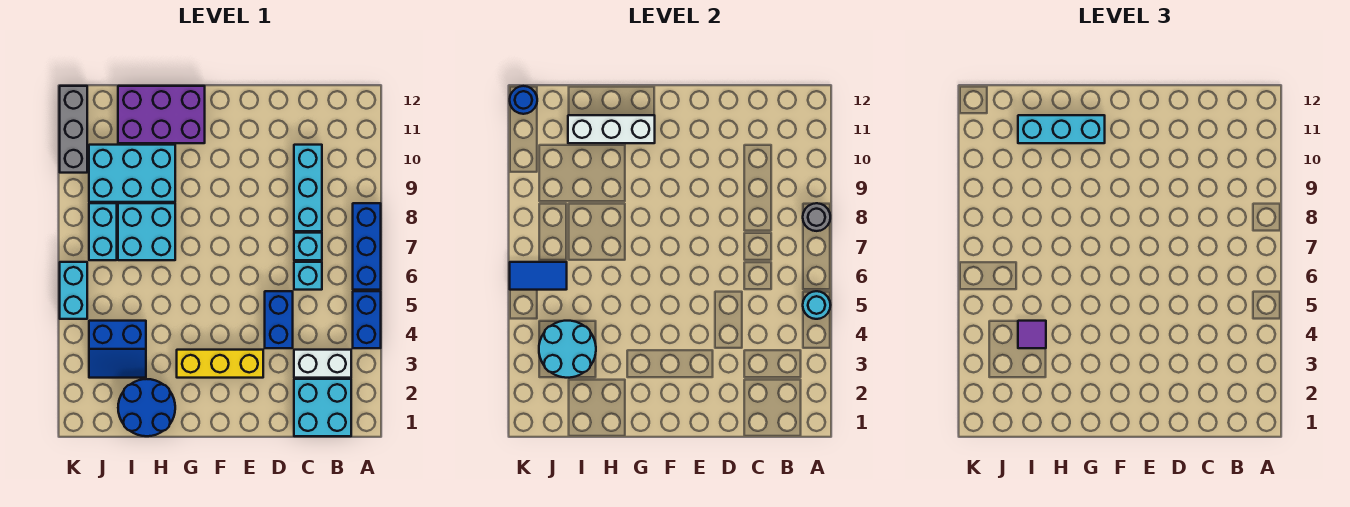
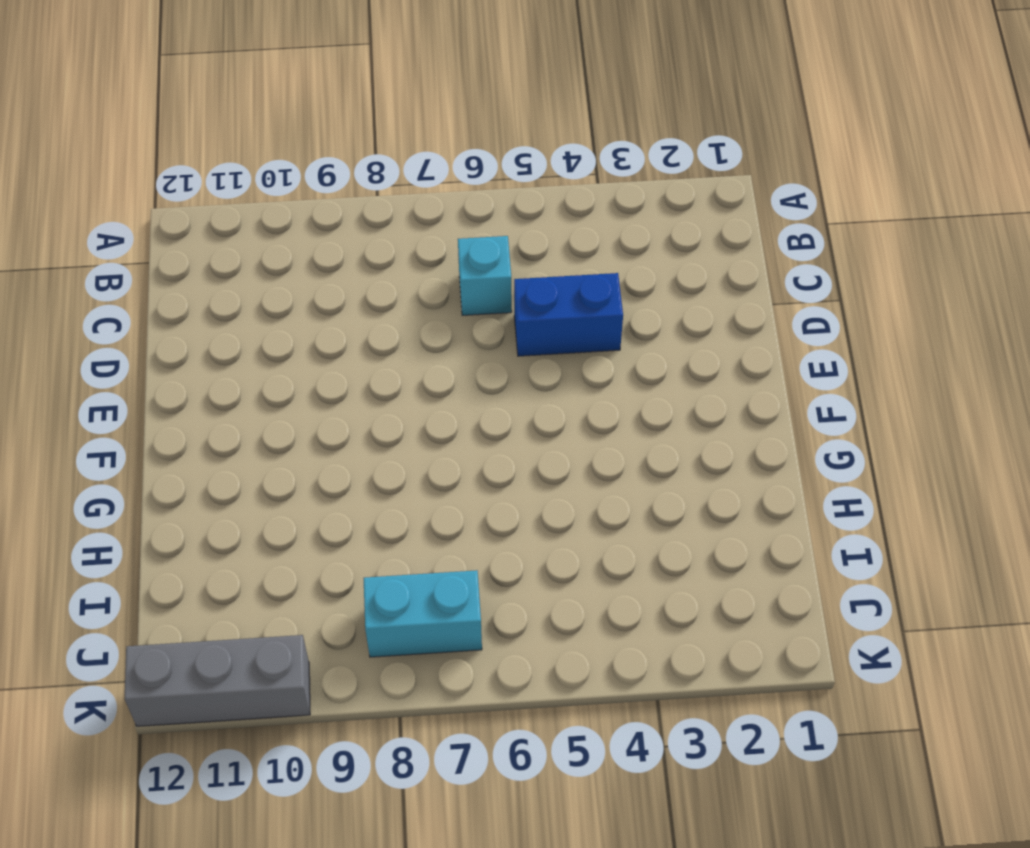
none -> blue 1x2 brick [353,291,381,348]
none -> blue 1x3 brick [353,203,381,290]
none -> cyan 2x2 brick [294,379,351,436]

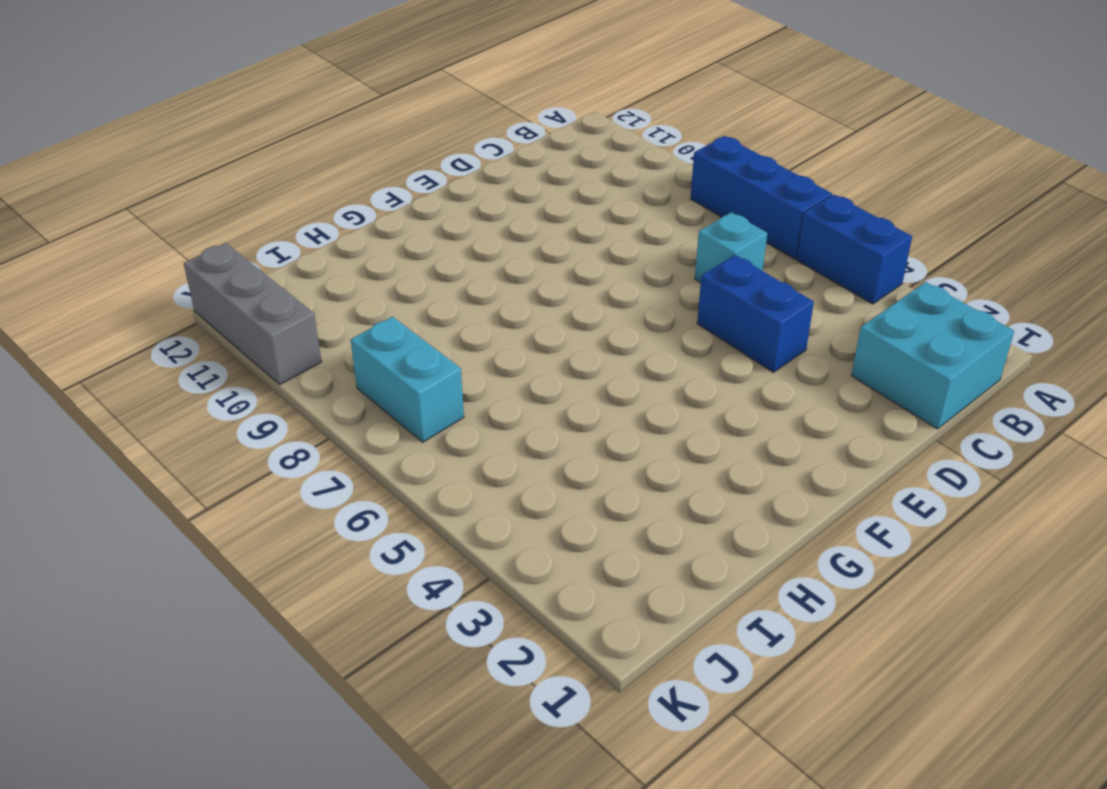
none -> white 1x2 brick [294,350,351,378]
none -> cyan 1x1 brick [294,233,322,260]
none -> cyan 1x3 brick [294,145,322,231]

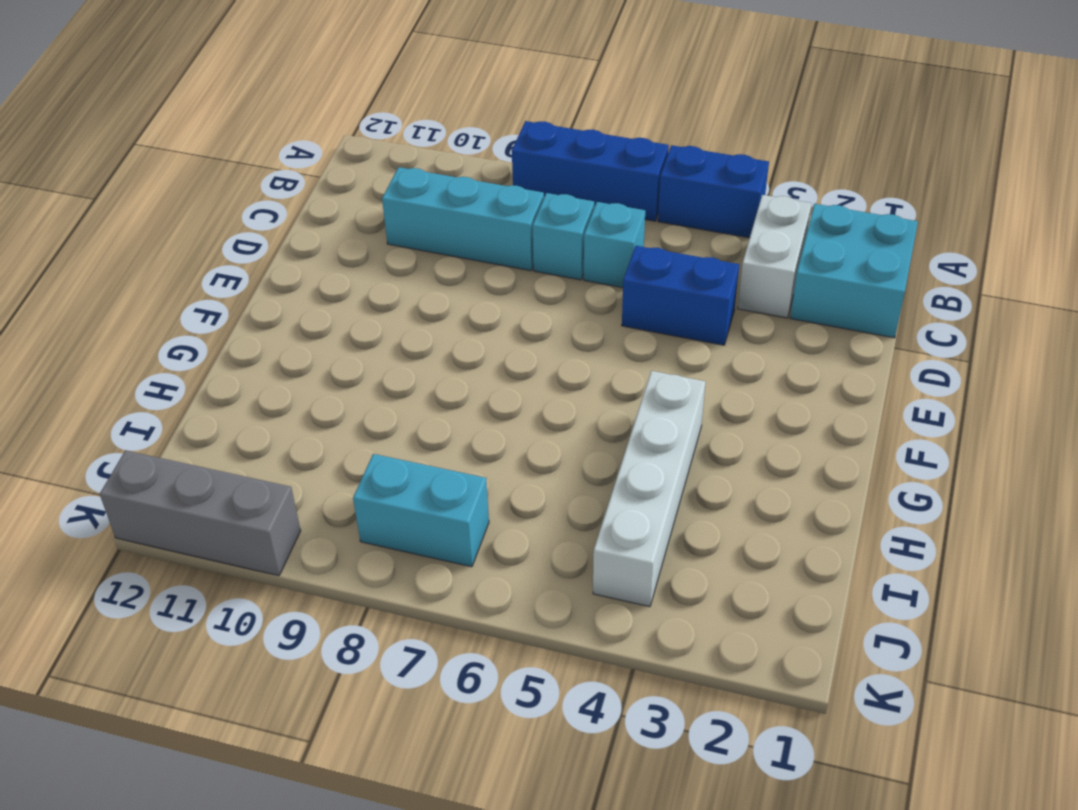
white 1x4 brick [593,371,705,607] -> blue 2x2 slope [89,321,146,378]
none -> yellow 1x3 brick [177,350,263,378]
none -> purple 2x3 brick [118,86,205,143]
none -> blue 2x2 round brick [118,379,175,436]

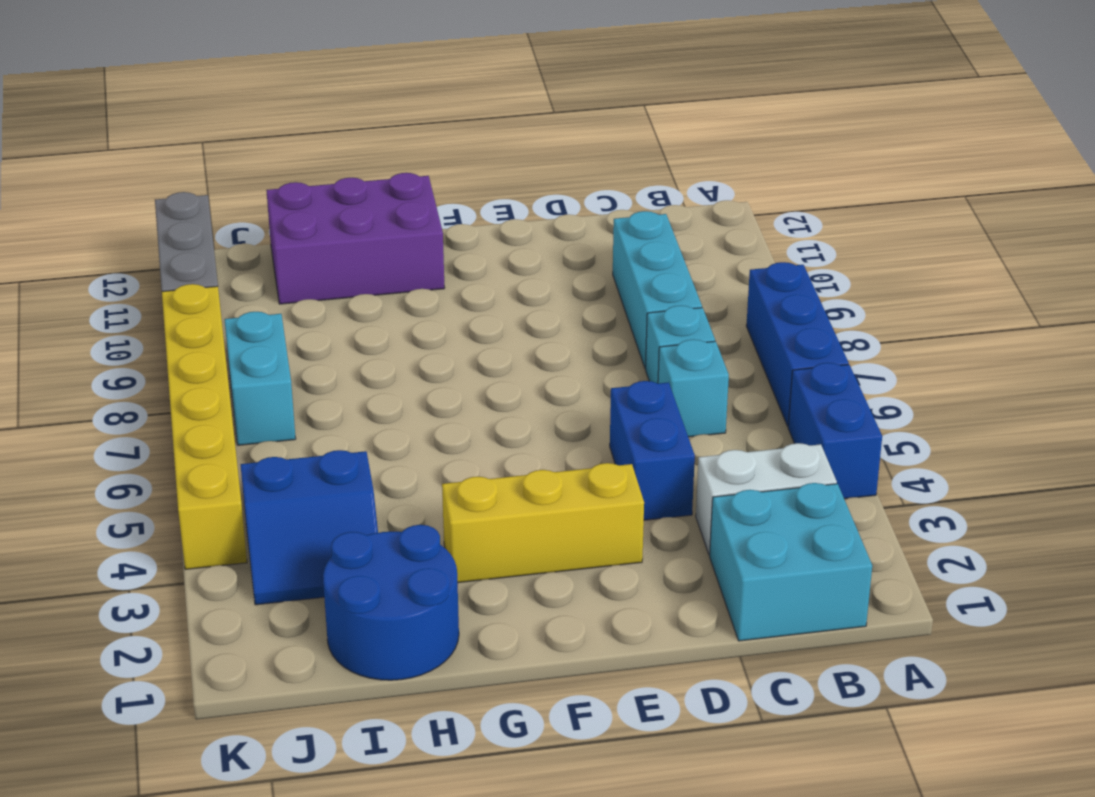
yellow 1x6 brick [162,284,247,569] -> cyan 1x2 brick [60,262,87,319]
none -> cyan 2x2 brick [118,203,175,260]
none -> cyan 2x3 brick [89,145,175,202]
none -> cyan 1x1 round brick [803,291,830,319]

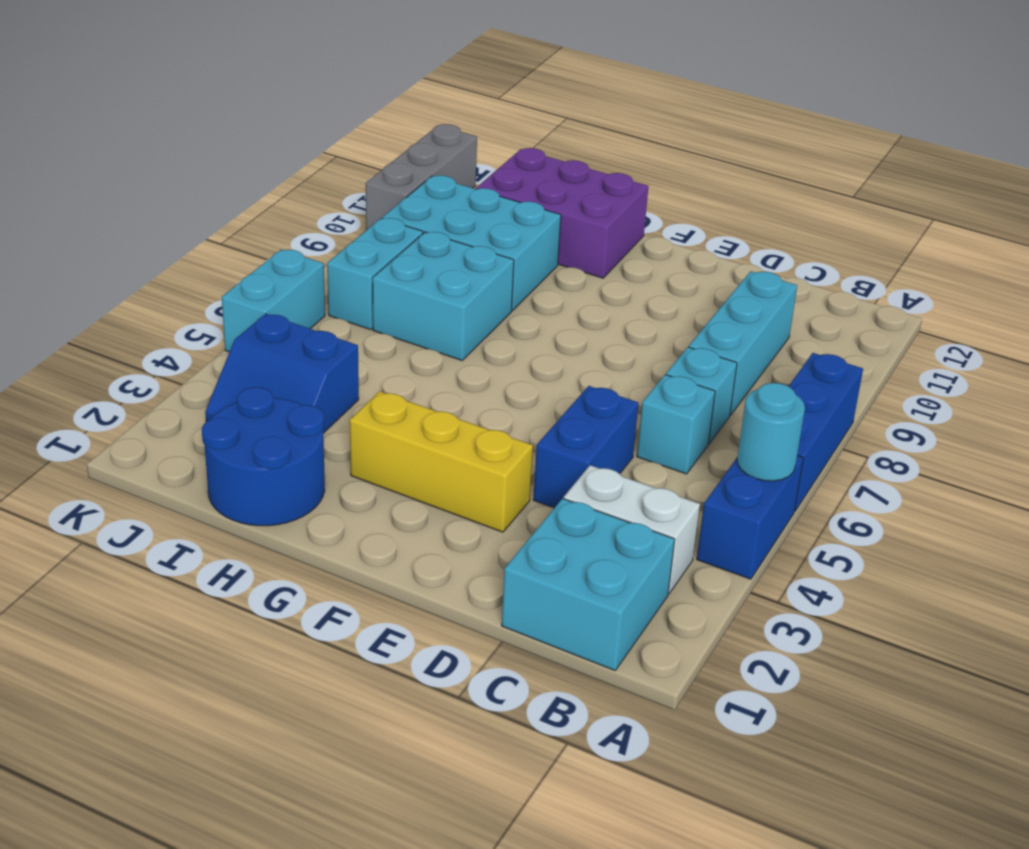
none -> grey 1x1 round brick [803,203,830,231]
none -> white 1x3 brick [568,115,655,143]
none -> cyan 2x2 round brick [539,321,596,378]

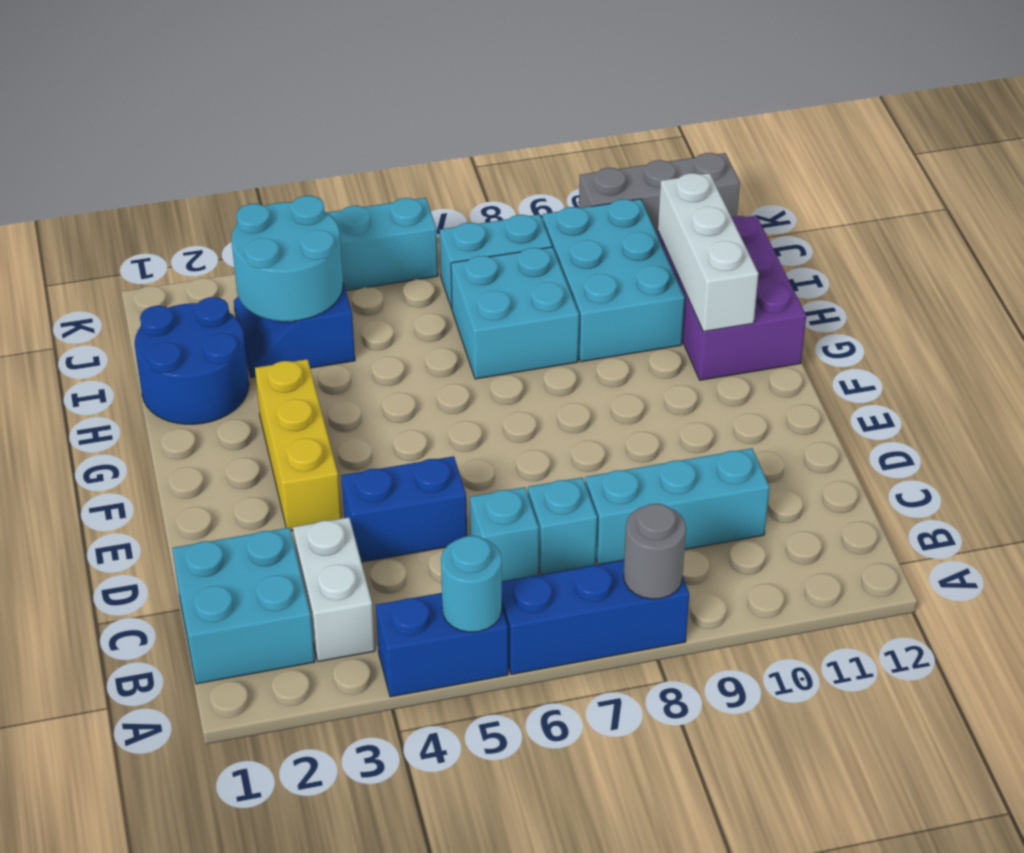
none -> blue 1x2 tile [510,262,567,290]
none -> blue 1x1 round brick [510,86,537,114]
none -> cyan 1x3 brick [1018,115,1105,143]

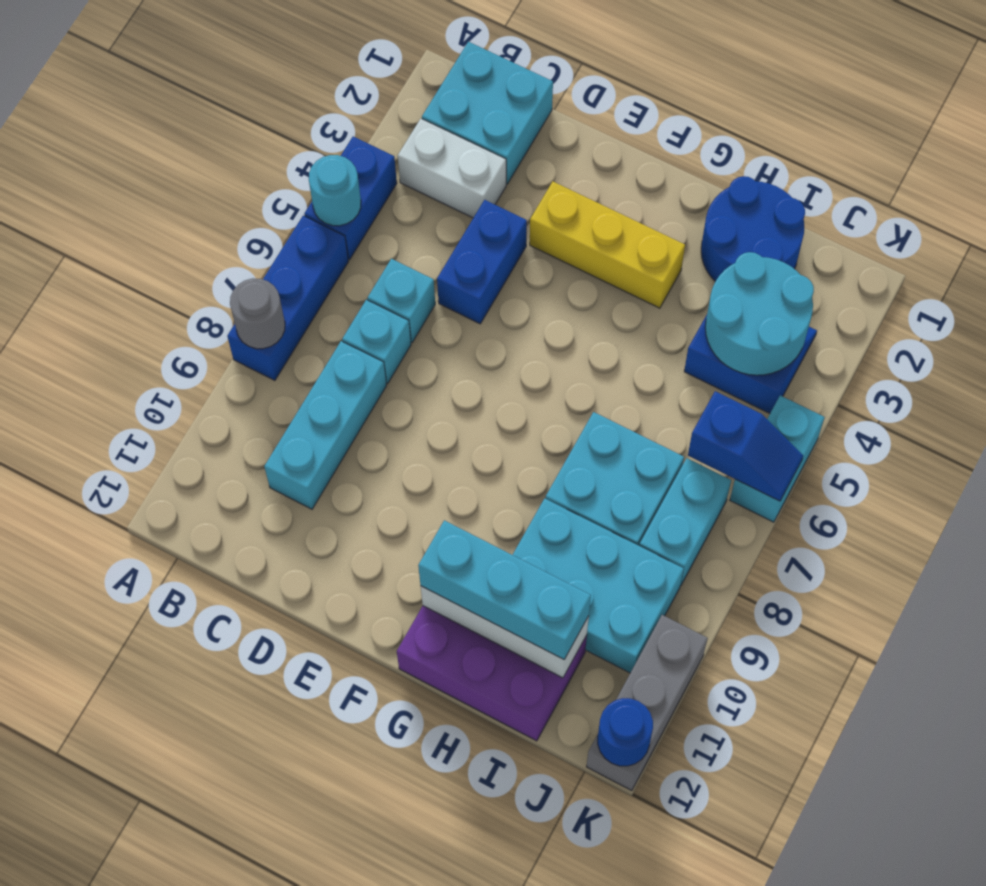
blue 1x2 slope [688,391,803,501] -> blue 1x2 tile [510,262,567,290]
none -> purple 1x1 tile [1018,321,1046,348]

